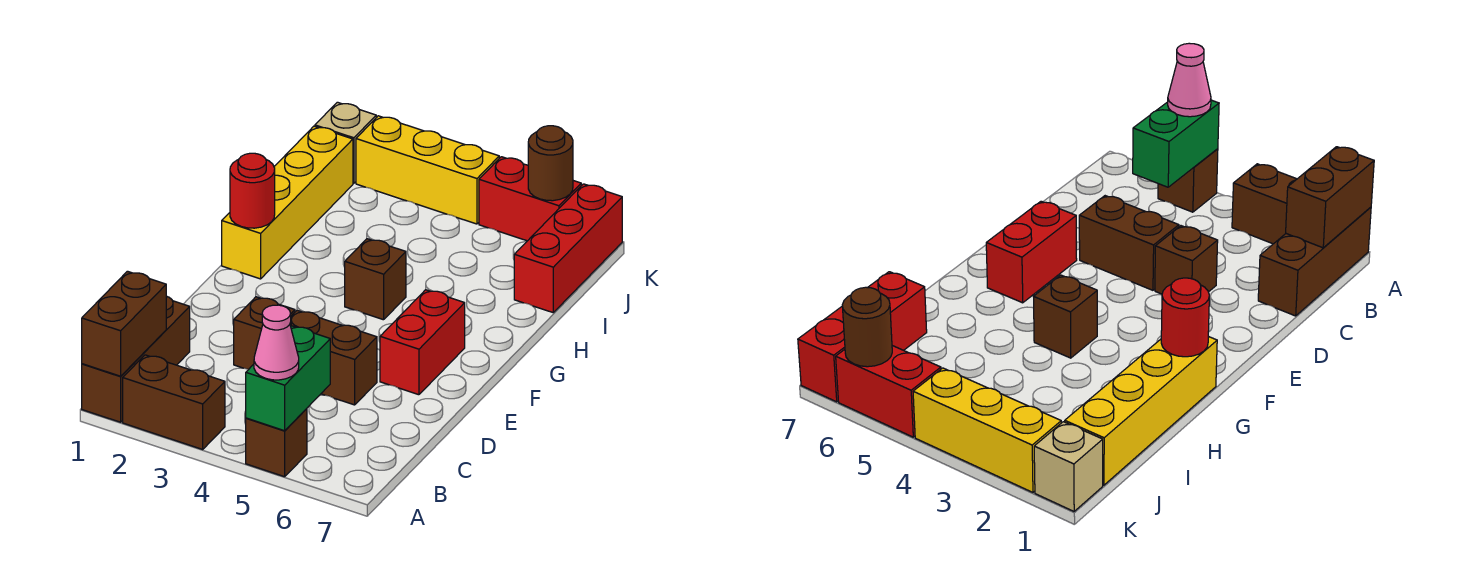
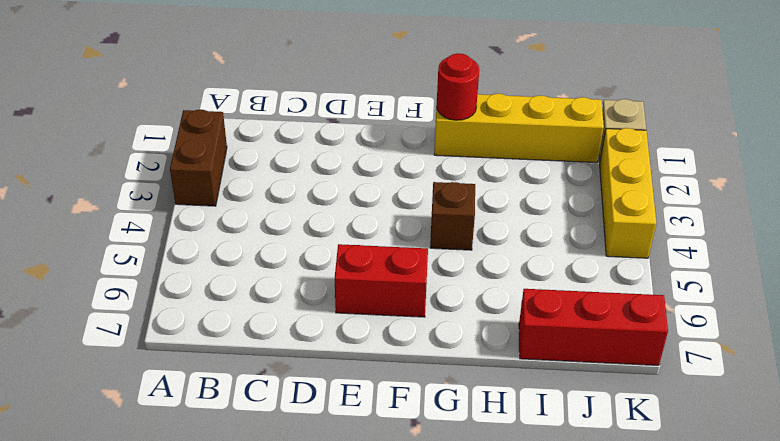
none -> brown 1x3 brick [82,296,190,422]
none -> brown 1x1 brick [246,409,307,477]
none -> brown 1x1 brick [234,297,295,369]

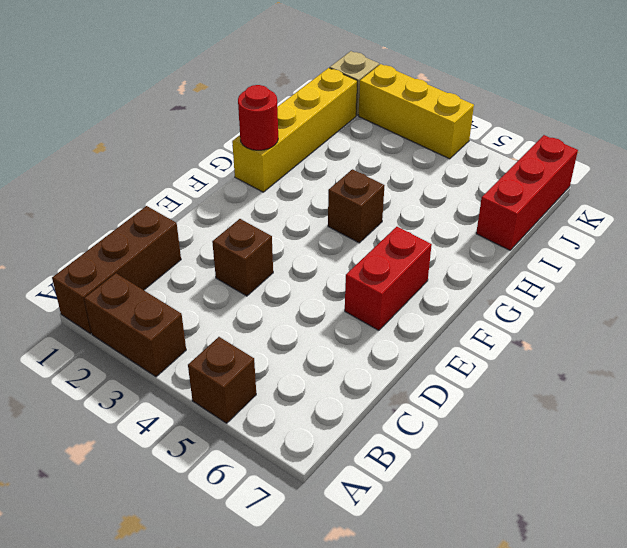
none -> brown 1x2 brick [290,310,377,405]
none -> red 1x2 brick [479,157,581,241]
none -> brown 1x2 brick [82,271,166,376]

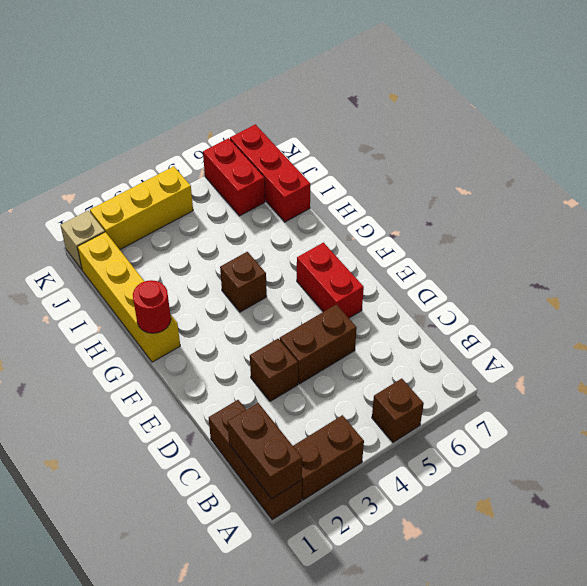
red 1x2 brick [203,138,265,216] -> red 1x2 brick turned to [479,157,581,241]
none -> green 1x2 brick [246,326,330,431]
none -> brown 1x1 round brick [528,126,573,201]
none -> pink 1x1 cone [254,305,299,380]

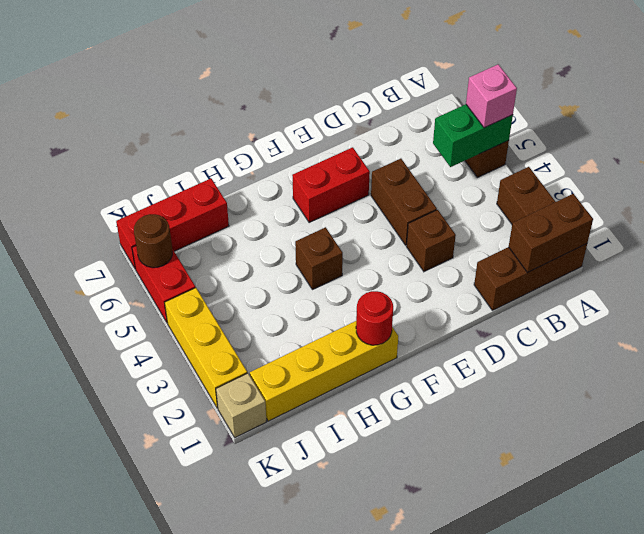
pink 1x1 brick [466,64,517,128] -> pink 1x1 cone [254,305,299,380]

